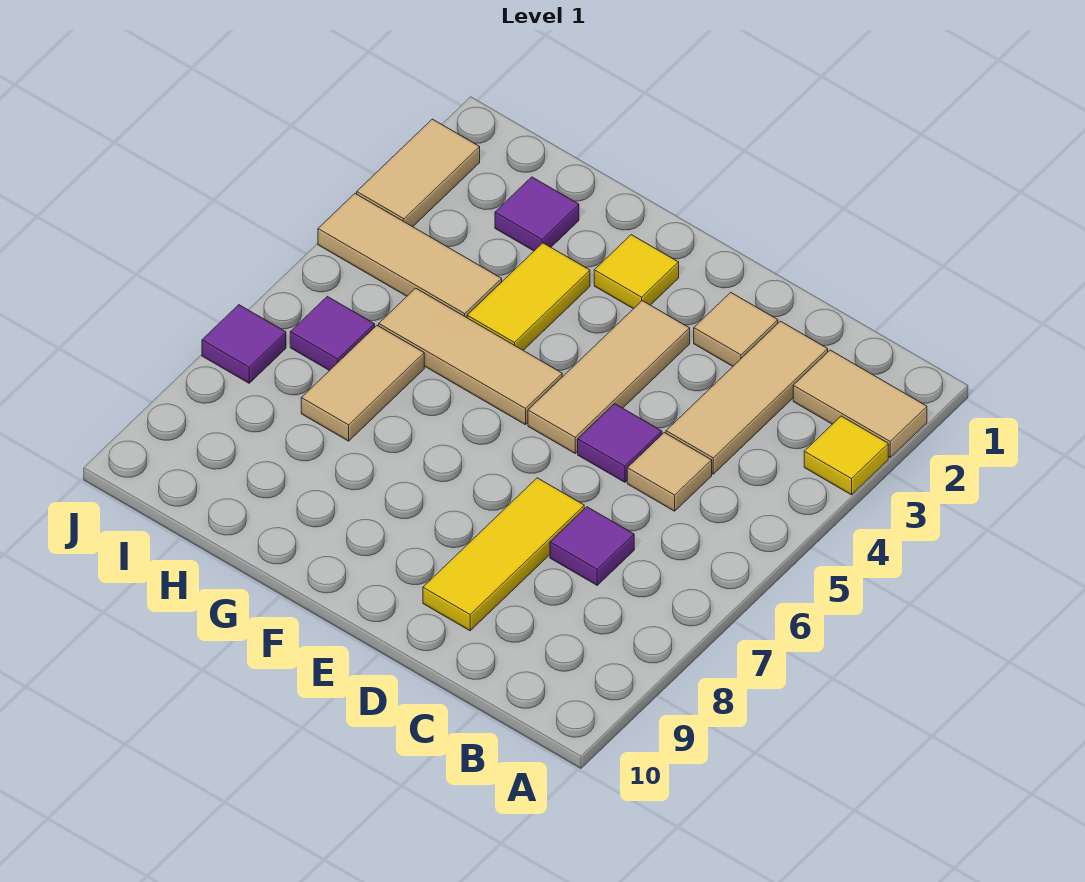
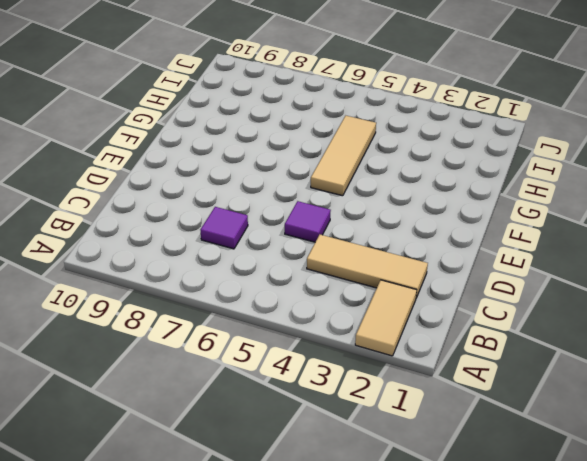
none -> yellow 1x1 tile [804,416,888,495]
none -> tan 1x1 tile [627,433,712,511]
none -> tan 1x1 tile [694,292,778,366]

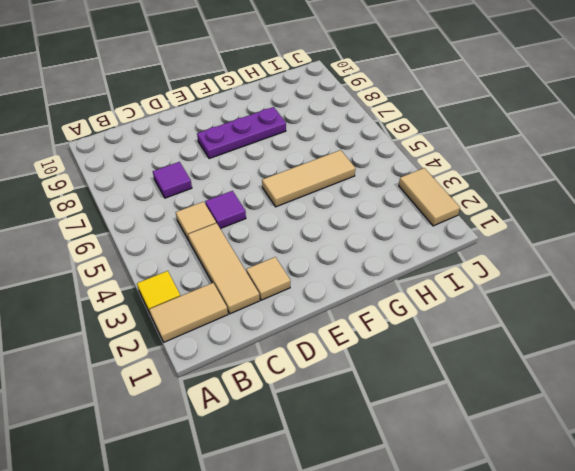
purple 1x3 plate [197,107,286,159] -> none
none -> yellow 1x3 tile [423,478,584,631]
none -> tan 1x3 tile [528,301,690,453]
none -> yellow 1x1 tile [594,235,679,309]

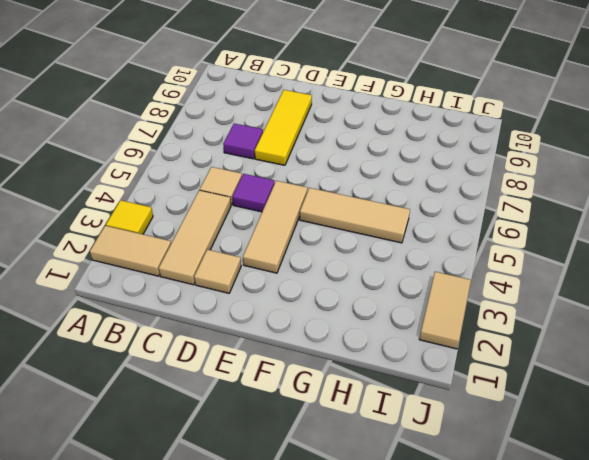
none -> yellow 1x1 tile [594,235,679,309]
none -> yellow 1x2 tile [467,243,590,350]
none -> purple 1x1 tile [495,177,579,251]

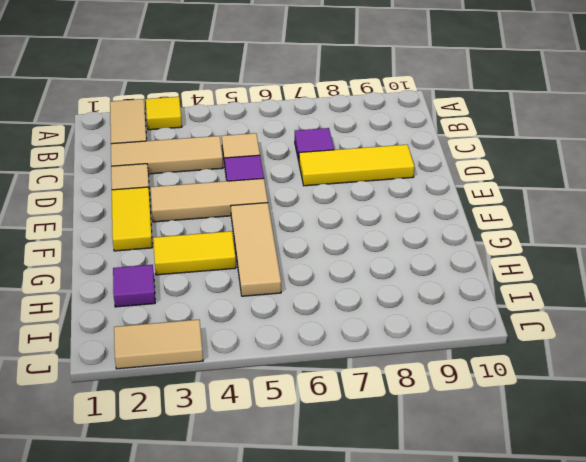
yellow 1x2 tile [112,187,152,251] -> yellow 1x1 tile [594,235,679,309]
none -> tan 1x3 tile [318,194,502,318]
none -> tan 1x2 tile [301,325,424,441]
none -> purple 1x1 tile [290,296,375,371]

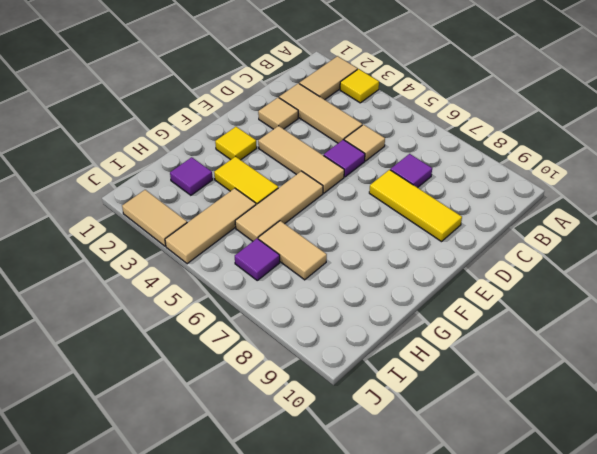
none -> purple 1x1 tile [202,305,286,383]

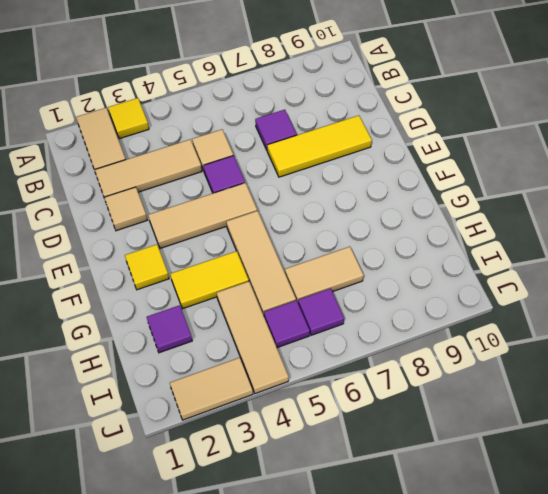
purple 1x1 tile [264,300,310,348] -> purple 1x1 tile moved to [202,305,286,383]

